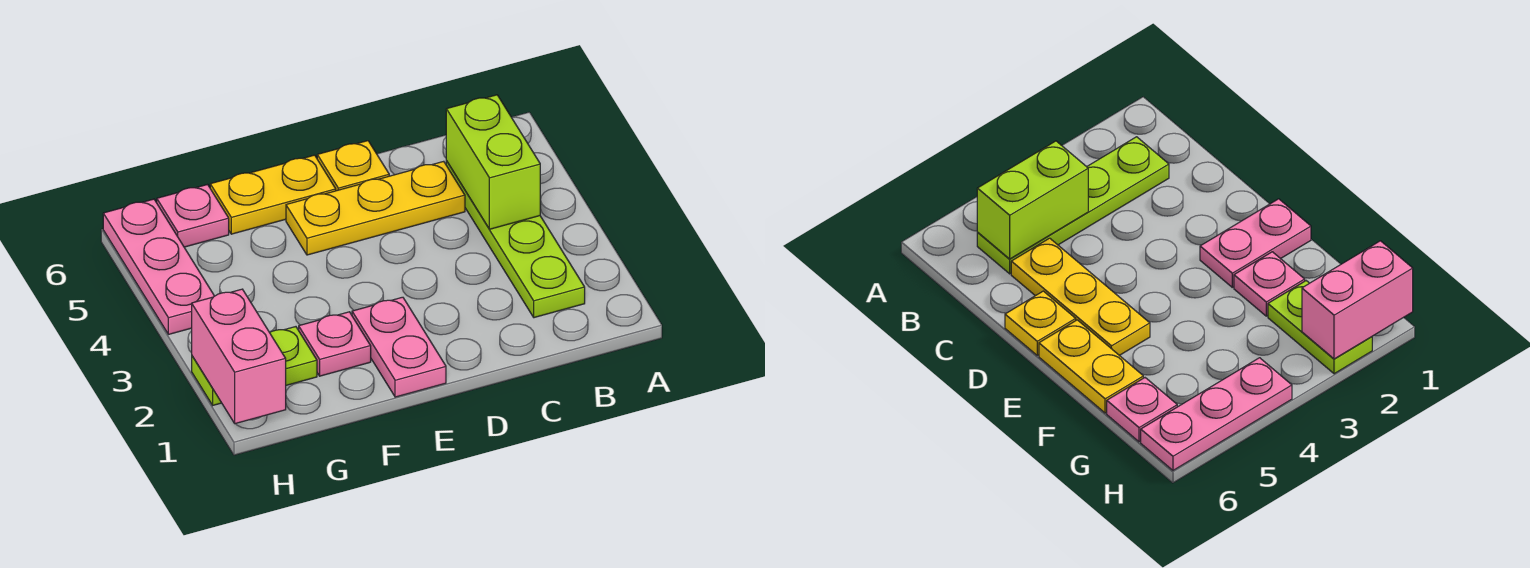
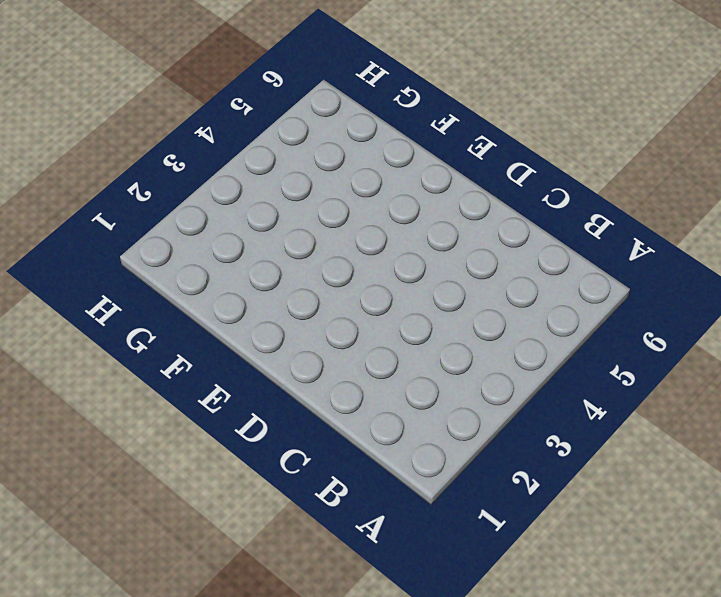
none -> lime 1x4 plate [446,161,585,318]
none -> yellow 1x3 plate [286,161,465,255]

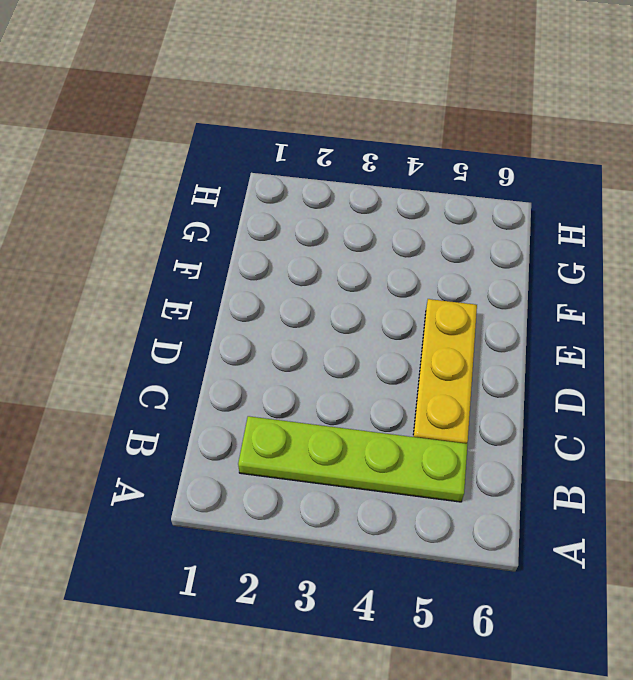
none -> yellow 1x1 plate [317,141,389,191]
none -> pink 1x2 plate [352,297,446,397]

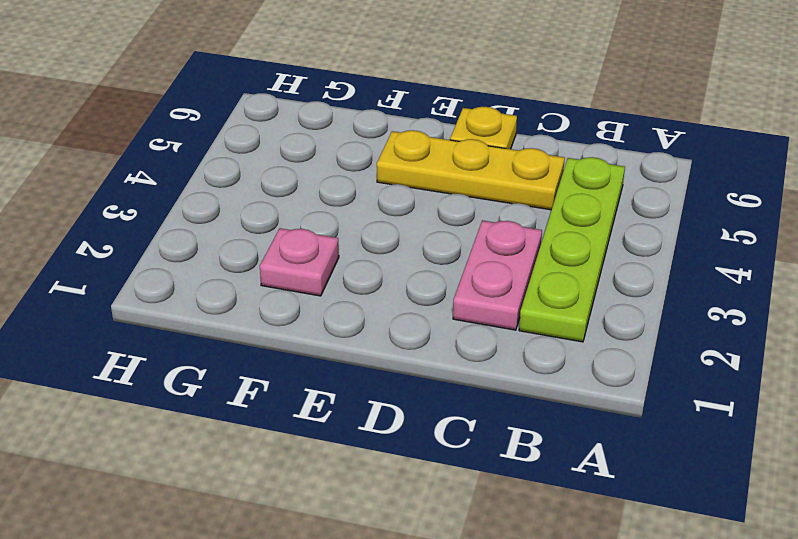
pink 1x2 plate [453,220,542,330] -> pink 1x2 plate moved to [352,297,446,397]
none -> yellow 1x2 plate [210,155,336,234]
none -> lime 1x2 plate [192,327,317,405]

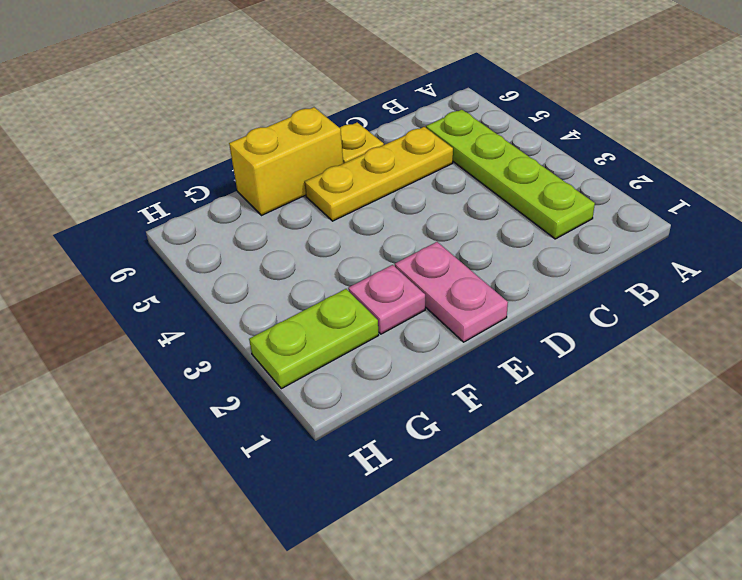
yellow 1x2 brick [229,107,343,215] -> yellow 1x2 plate [210,155,336,234]
none -> pink 1x1 plate [157,185,229,247]
none -> pink 1x3 plate [103,199,214,334]

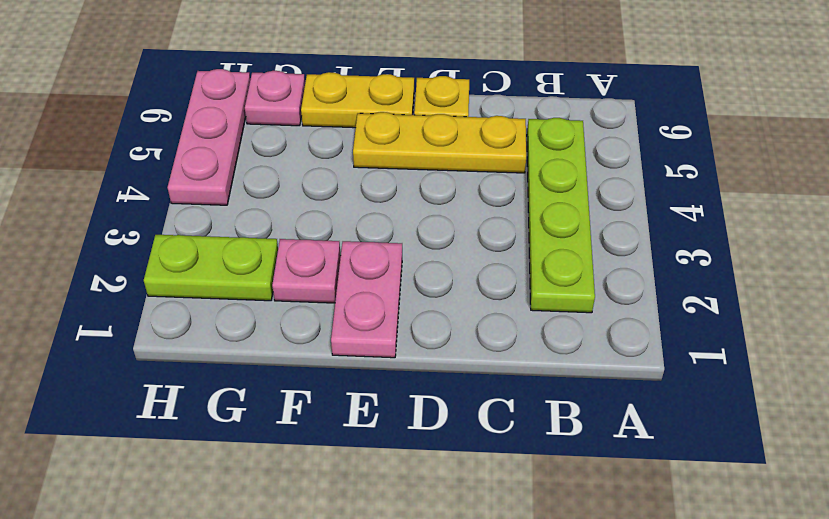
none -> lime 1x2 brick [446,95,540,229]
none -> pink 1x2 brick [192,289,286,424]

